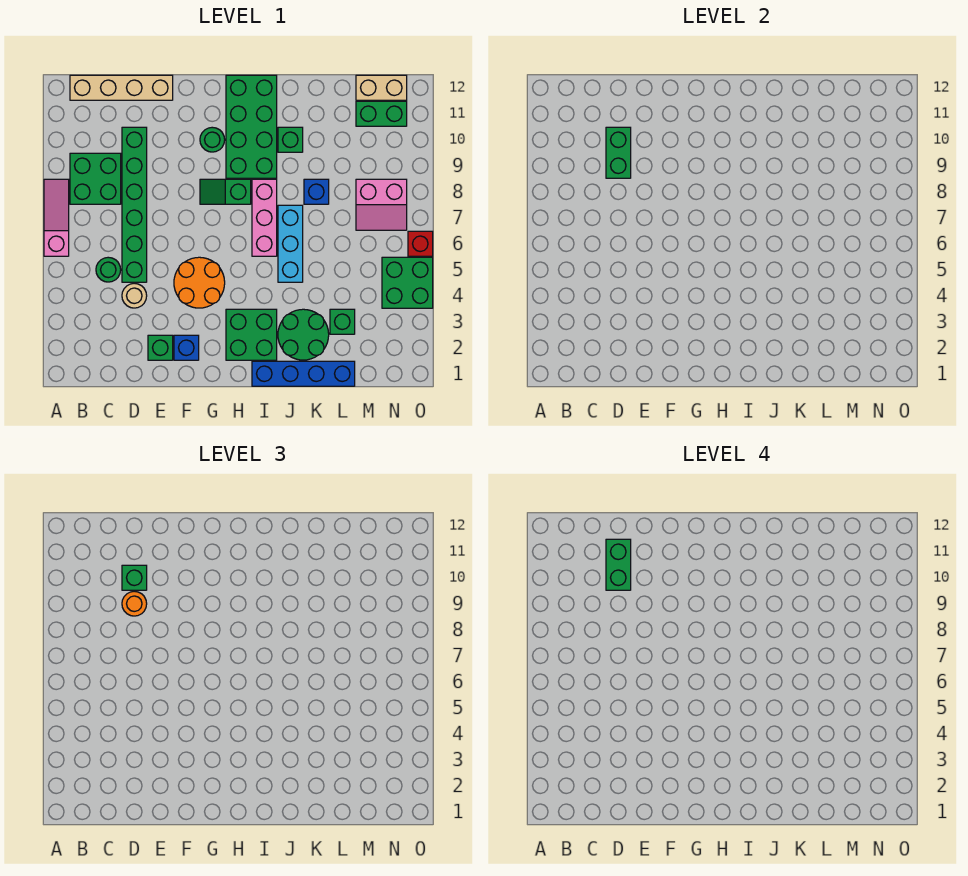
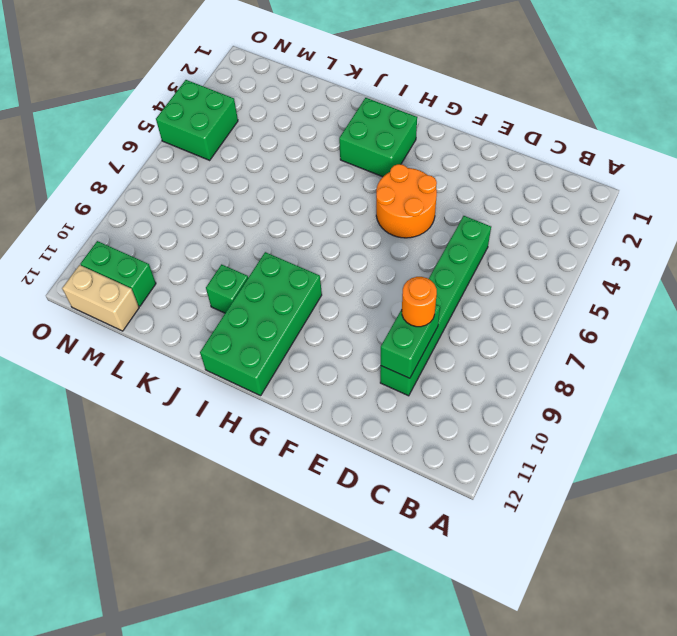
none -> pink 1x3 slope [44,179,69,256]
none -> green 2x2 brick [70,153,121,204]
none -> tan 1x4 brick [70,75,173,100]

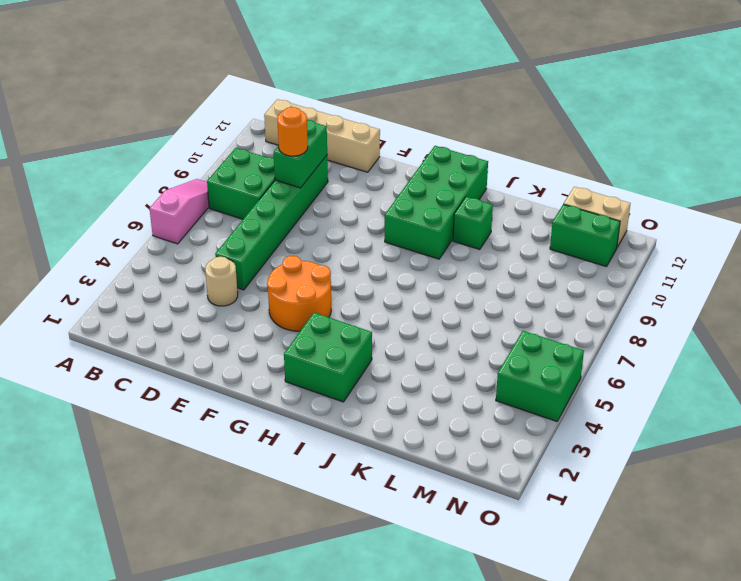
none -> green 1x1 round brick [96,257,121,282]
none -> green 1x1 brick [148,335,173,360]
none -> blue 1x1 brick [174,335,199,360]

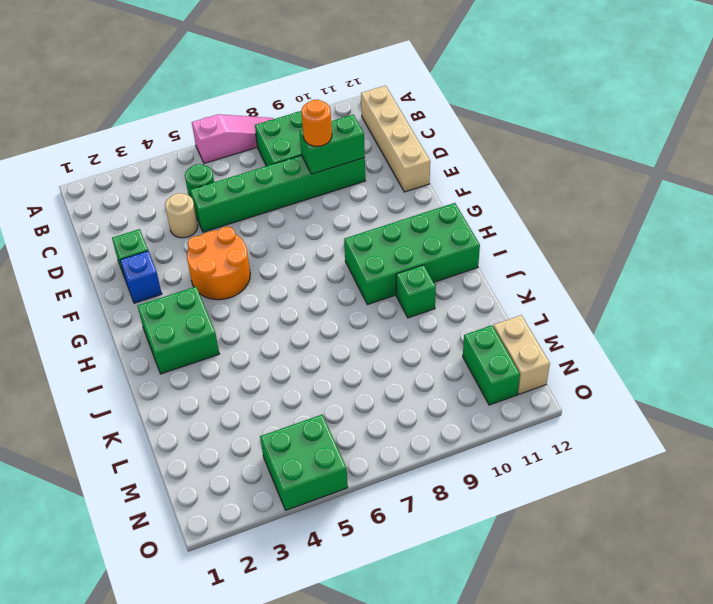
none -> green 1x2 slope [200,179,251,204]
none -> green 1x1 round brick [200,127,225,152]
none -> blue 1x4 brick [252,361,355,386]

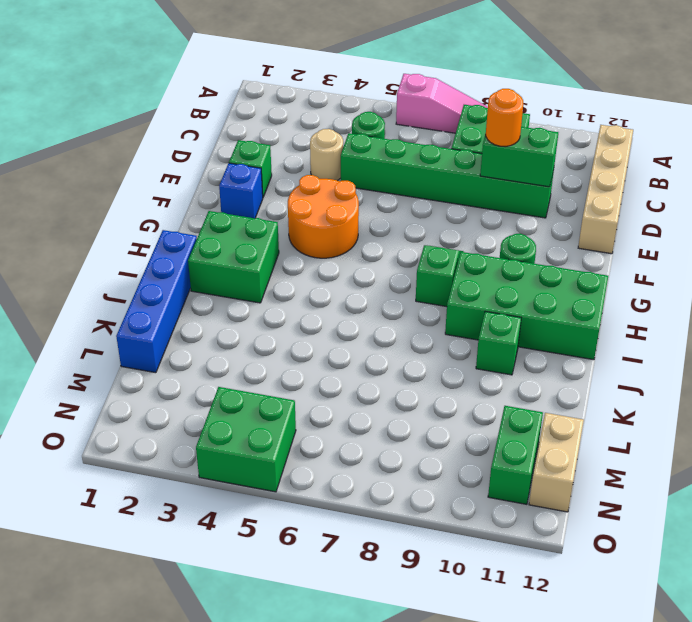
none -> pink 1x3 brick [252,179,277,256]
none -> green 2x2 round brick [278,309,329,360]
none -> cyan 1x3 brick [278,205,303,282]

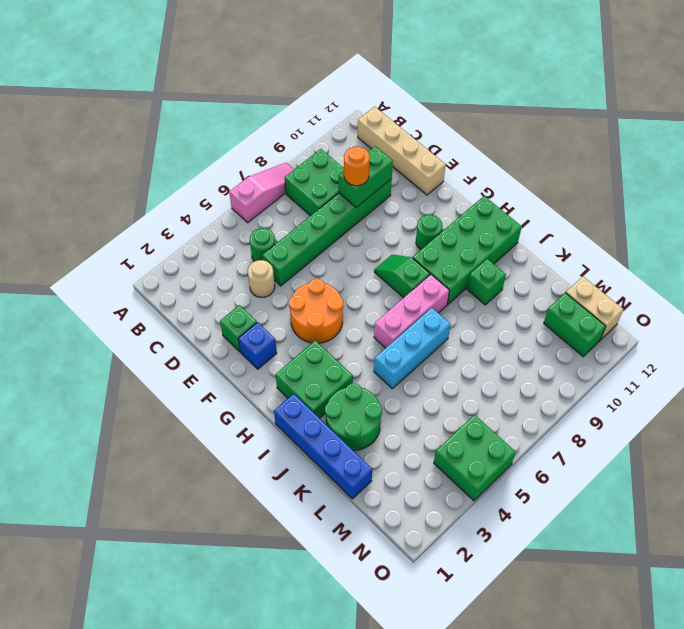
none -> blue 1x1 brick [304,179,329,204]
none -> green 1x1 brick [330,309,355,334]
none -> pink 2x2 slope [356,179,407,230]

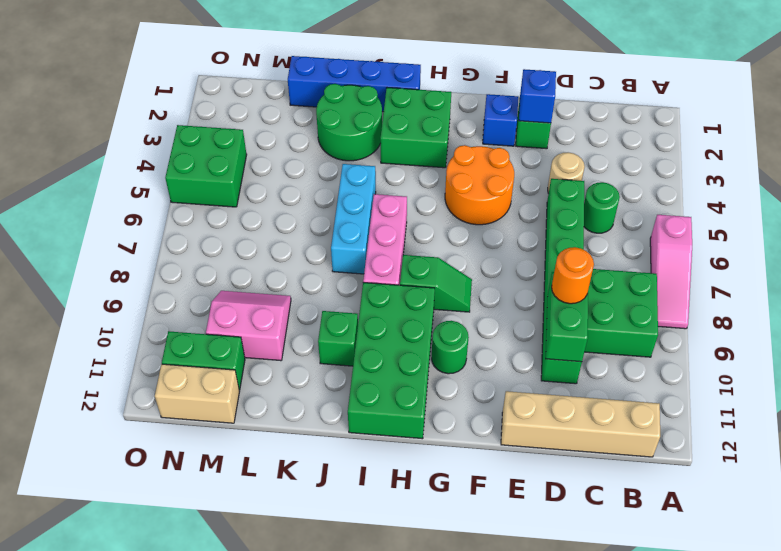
blue 1x1 brick [519,69,556,123] -> blue 1x1 brick moved to [304,179,329,204]
pink 2x2 slope [206,291,291,361] -> pink 2x2 slope moved to [356,179,407,230]
none -> green 1x1 brick [330,309,355,334]
none -> red 1x1 brick [408,231,433,256]
none -> green 1x1 brick [122,565,147,590]

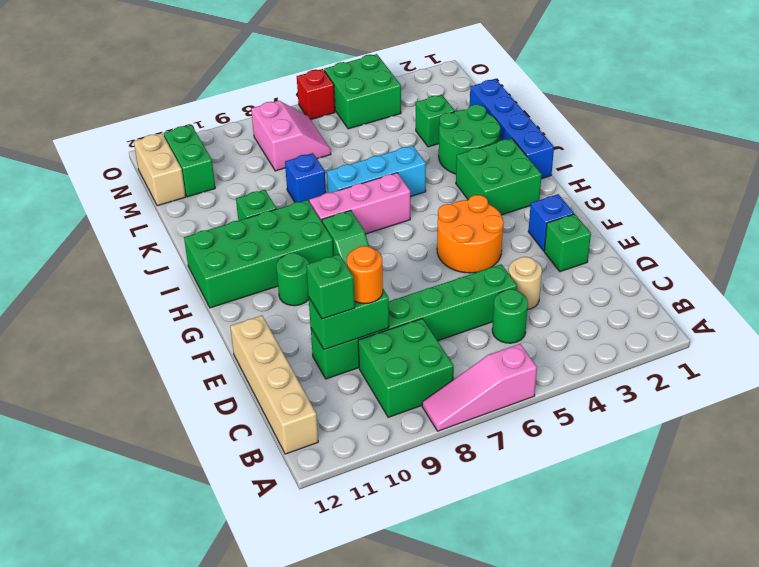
none -> green 1x2 brick [606,539,631,590]

